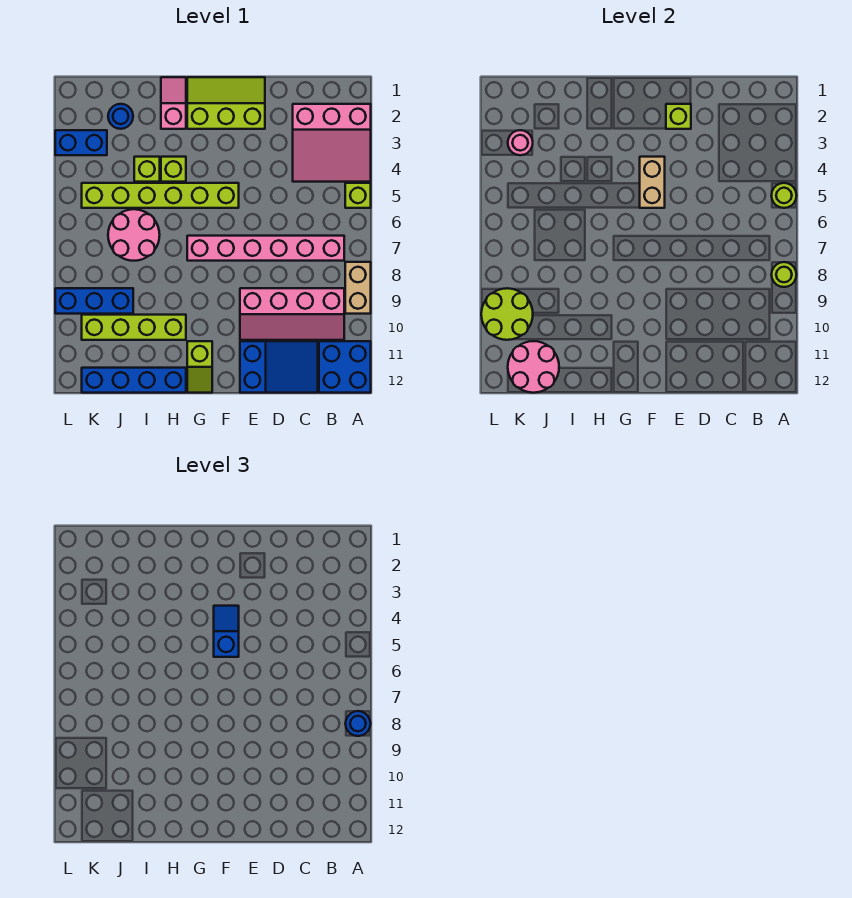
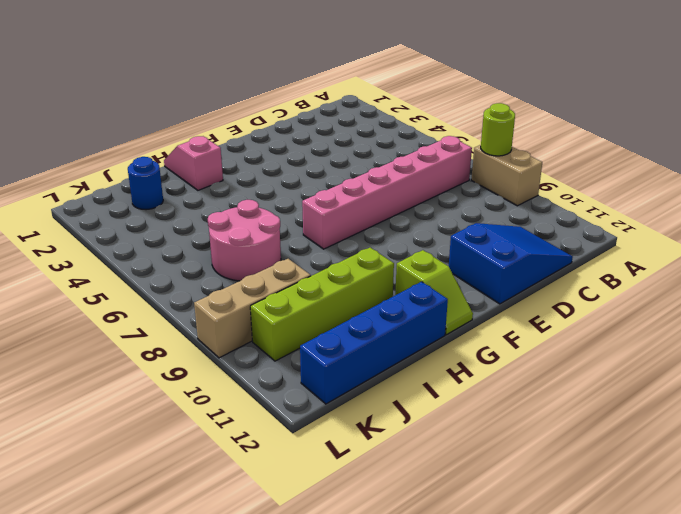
tan 1x3 brick [194,259,311,358] -> blue 1x3 brick [55,288,133,314]
none -> pink 3x3 slope [293,104,371,182]
none -> lime 1x1 brick [345,183,371,208]
none -> blue 2x2 brick [319,341,371,393]

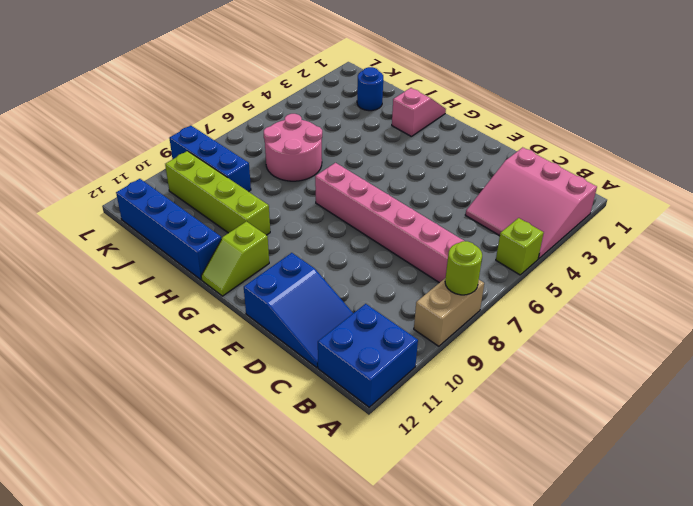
none -> pink 2x4 slope [240,288,344,340]
none -> lime 2x3 slope [187,77,265,129]
none -> lime 1x6 brick [82,183,239,208]

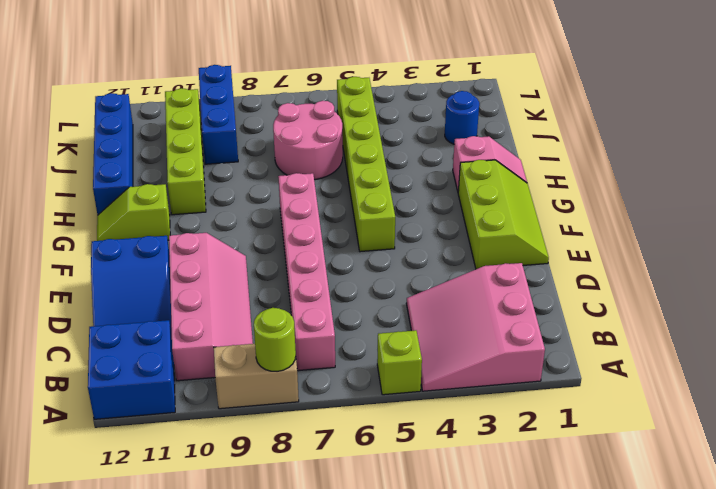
pink 2x4 slope [169,233,253,381] -> pink 2x4 slope turned to [240,288,344,340]
none -> lime 1x1 brick [161,157,186,182]
none -> lime 1x1 brick [134,157,160,182]
none -> blue 1x2 brick [55,130,107,155]

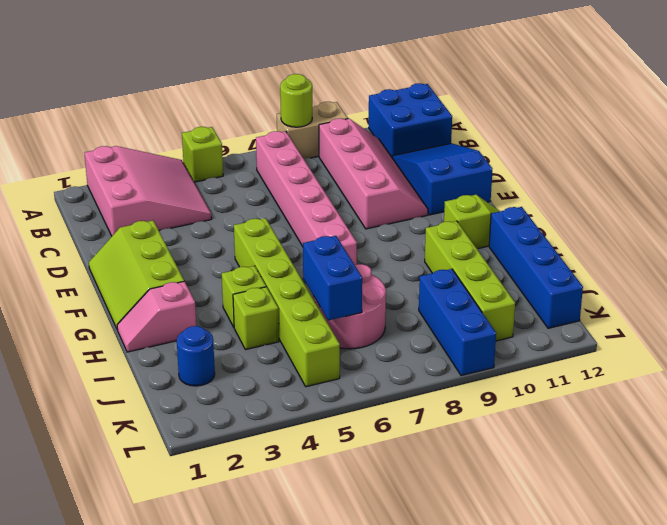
blue 1x2 brick [303,236,362,320] -> blue 1x2 brick moved to [55,130,107,155]
none -> lime 1x1 round brick [771,183,797,208]
none -> lime 1x1 brick [666,104,691,129]
none -> tan 1x2 brick [640,157,665,208]

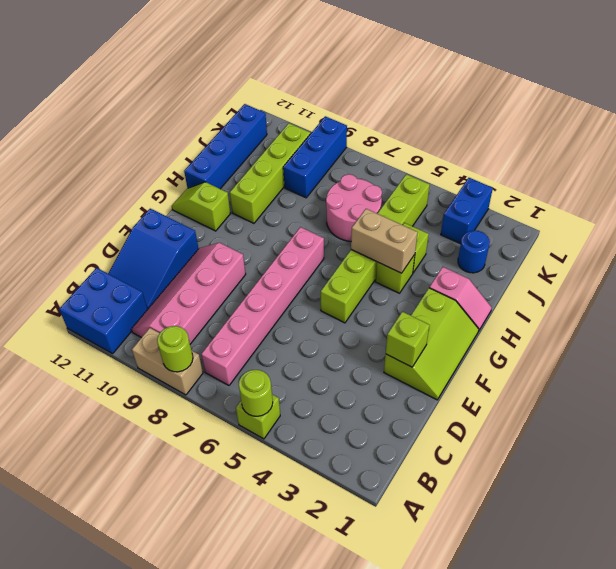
tan 1x2 brick [351,209,418,273] -> tan 1x2 brick moved to [640,157,665,208]
none -> pink 3x3 slope [293,104,371,182]
none -> pink 2x2 round brick [508,341,559,393]
none -> pink 1x1 round brick [508,130,533,155]

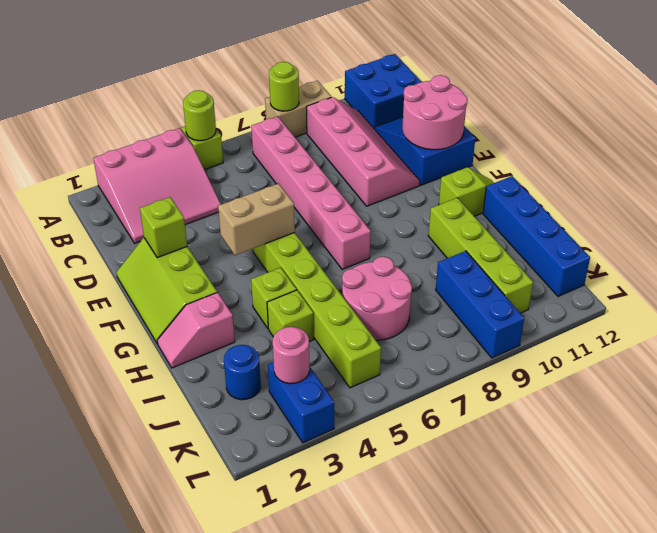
pink 3x3 slope [93,128,221,243] -> pink 3x3 slope turned to [293,104,371,182]
pink 2x2 round brick [402,75,468,150] -> pink 2x2 round brick moved to [508,341,559,393]
none -> lime 2x2 round brick [481,288,533,340]
none -> blue 1x1 round brick [345,711,371,736]
none -> blue 1x2 slope [214,606,239,657]

